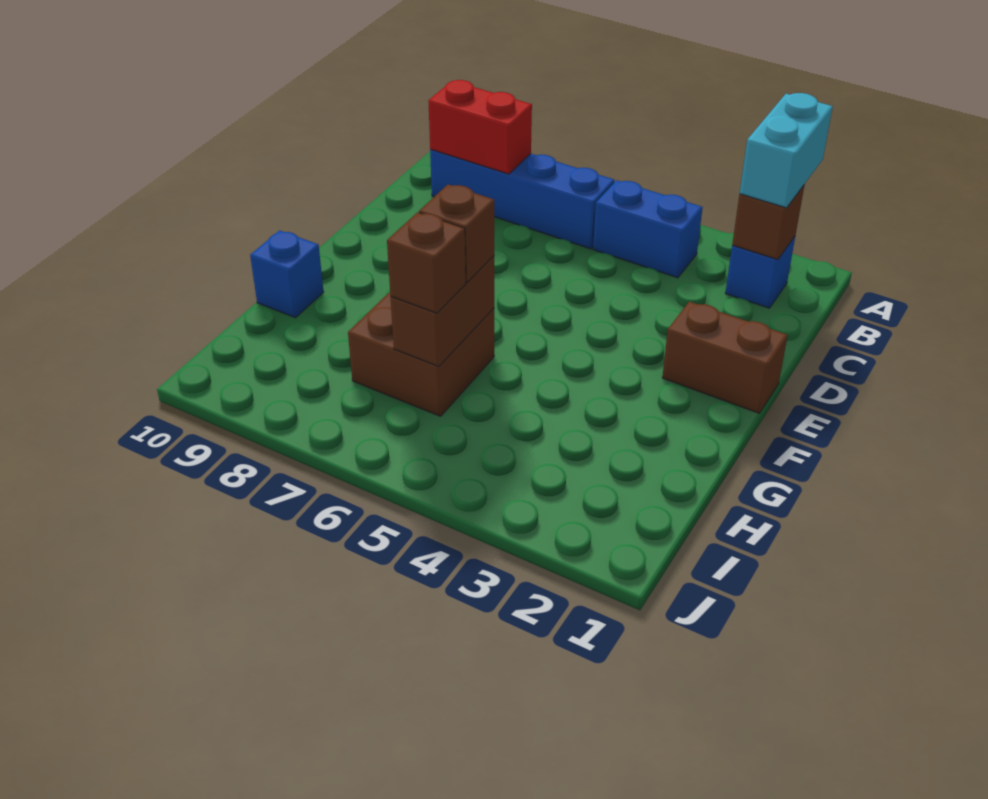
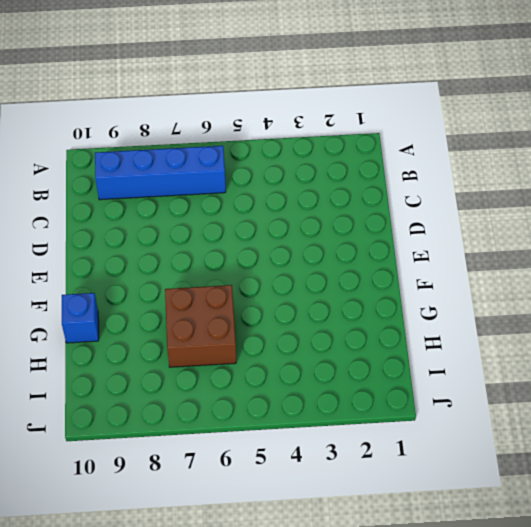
none -> blue 1x1 brick [725,237,795,308]
none -> blue 1x2 brick [593,180,703,278]
none -> brown 1x2 brick [662,301,788,413]

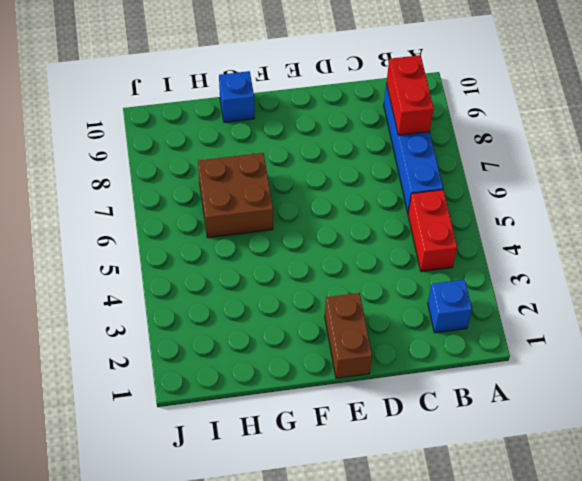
red 1x2 brick [408,190,457,272] -> blue 1x2 brick [593,180,703,278]
none -> brown 1x1 brick [732,186,804,260]
none -> brown 1x2 brick [391,256,494,367]
none -> cyan 1x2 brick [740,93,833,208]

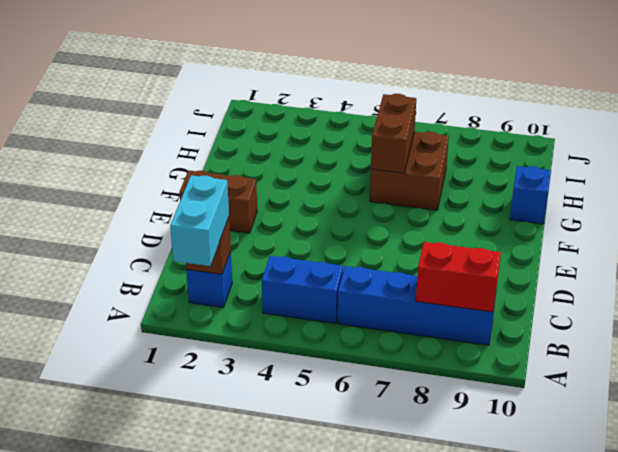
none -> brown 1x1 brick [419,185,494,282]
none -> brown 1x1 brick [387,212,466,313]

